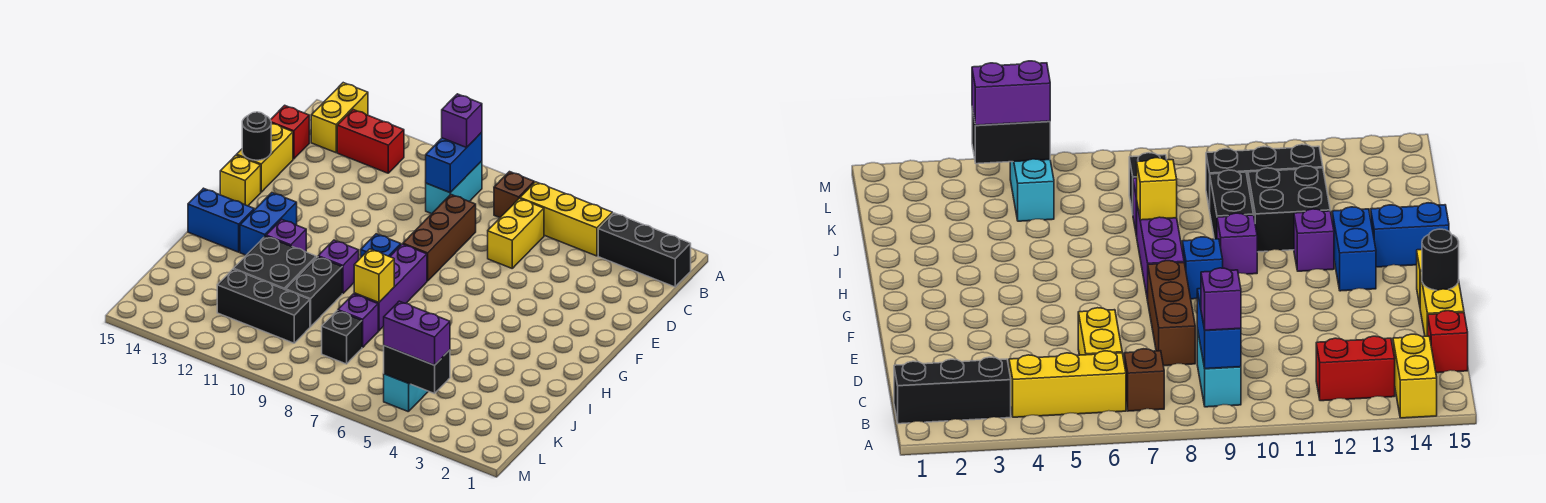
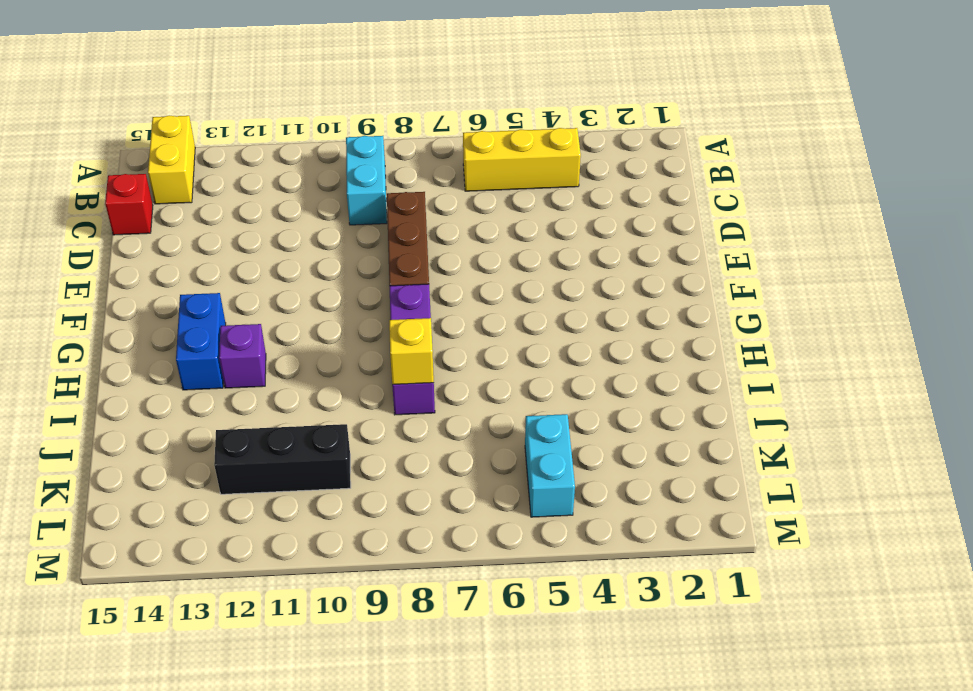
none -> black 1x3 brick [598,213,691,287]
none -> brown 1x1 brick [494,172,534,218]
none -> red 1x2 brick [337,110,404,173]

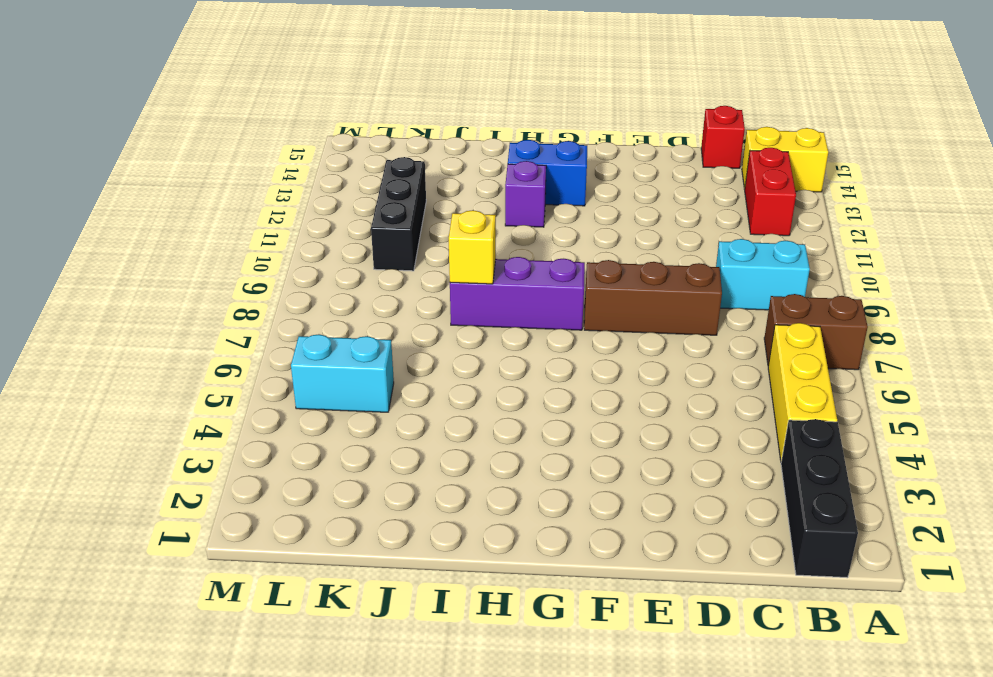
brown 1x2 brick [764,294,868,370] -> brown 1x1 brick [494,172,534,218]
none -> yellow 1x2 brick [488,198,544,268]
none -> yellow 1x2 brick [237,123,293,192]
none -> yellow 1x1 brick [220,155,261,206]

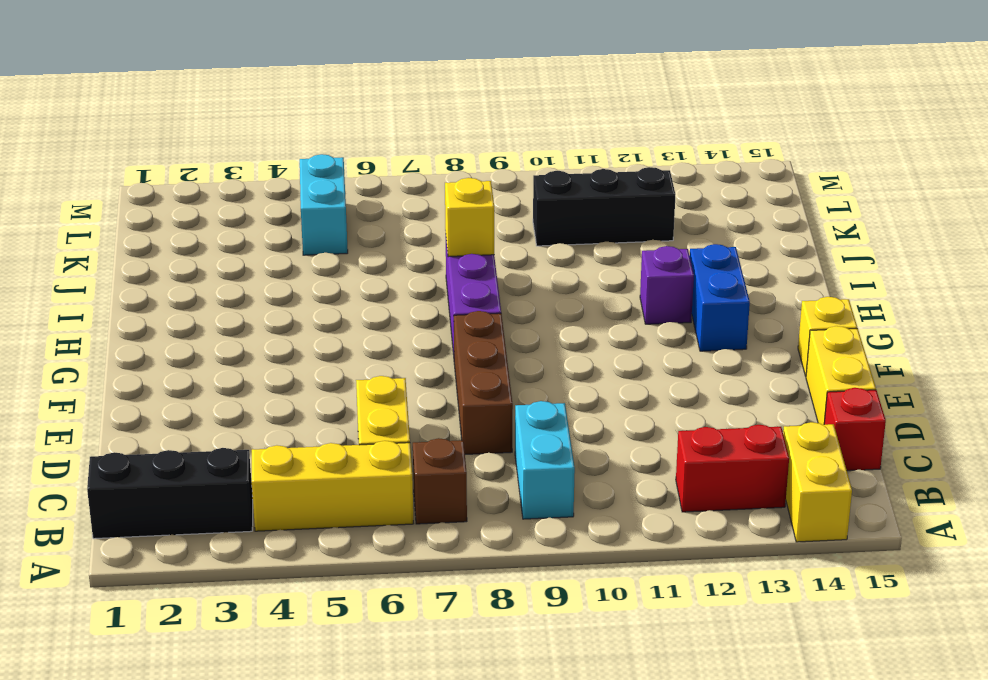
none -> blue 1x1 brick [361,234,401,257]
none -> purple 1x1 brick [318,240,359,294]
none -> blue 1x2 brick [188,188,254,252]

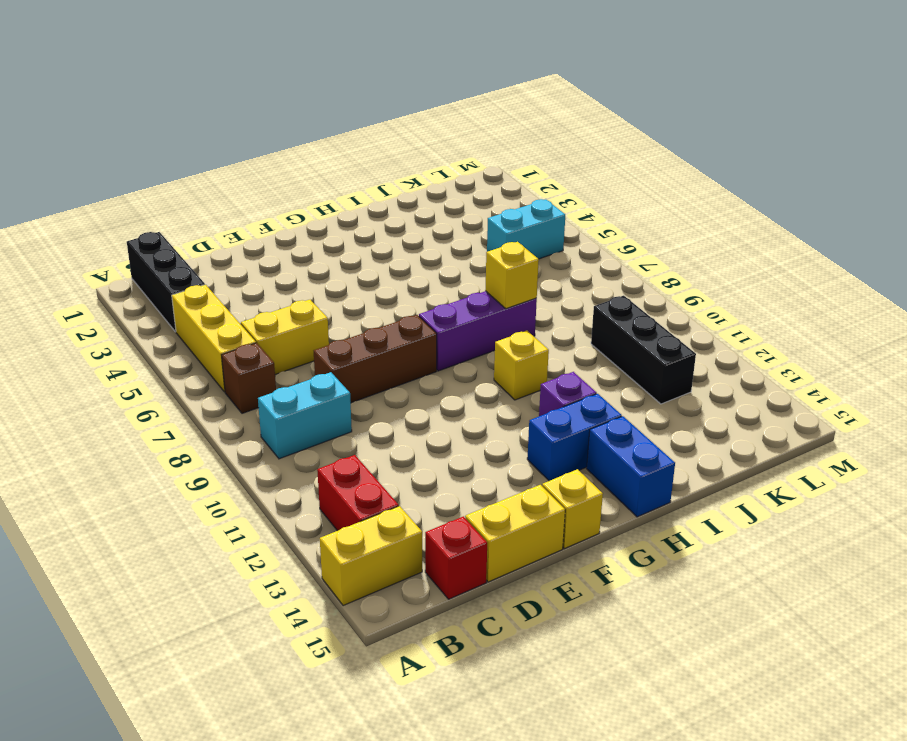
yellow 1x1 brick [494,331,549,400] -> purple 1x1 brick [318,240,359,294]
none -> blue 1x1 brick [361,234,401,257]
none -> black 1x2 brick [286,257,342,327]
none -> black 2x2 brick [234,236,316,290]

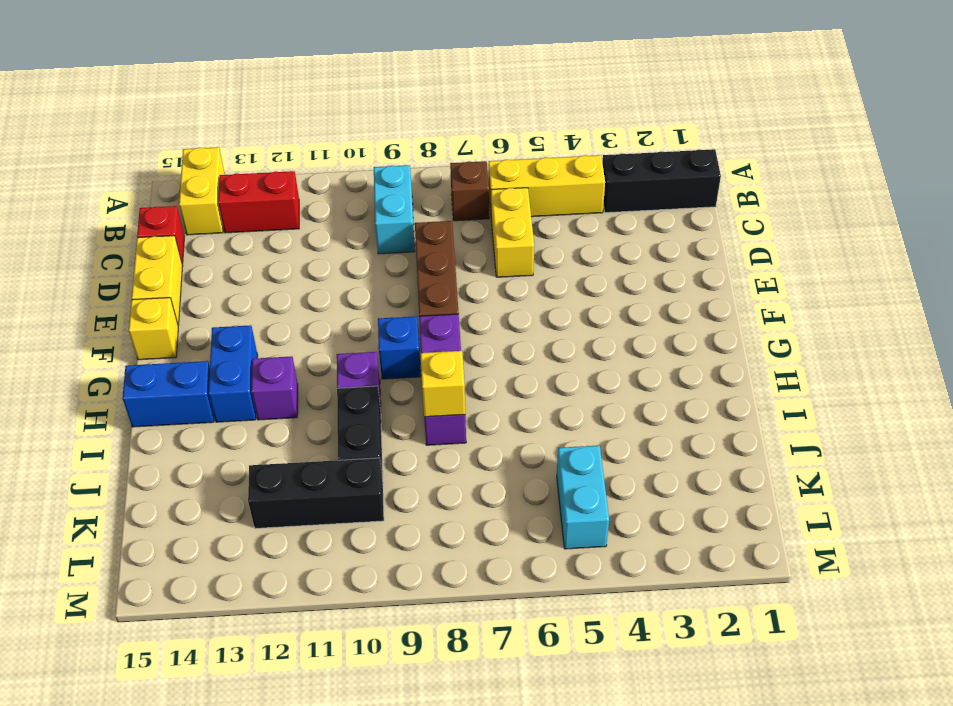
none -> black 2x2 brick [234,236,316,290]
none -> purple 1x1 brick [338,294,378,347]
none -> black 1x1 brick [322,311,362,364]

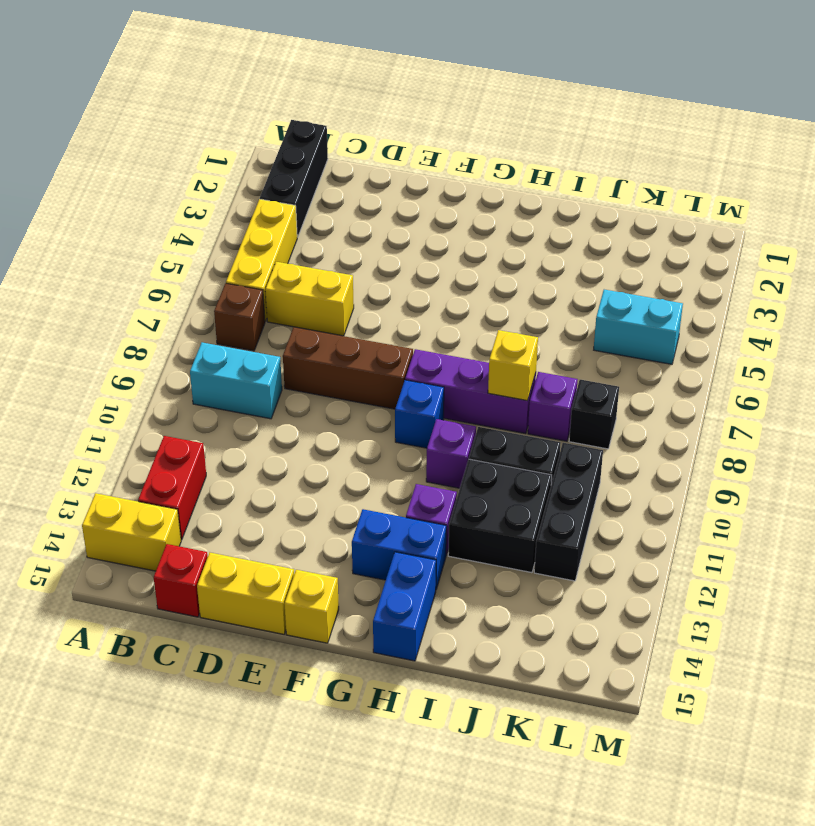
none -> blue 1x2 brick [426,132,482,193]
none -> black 1x1 round brick [242,112,271,160]
none -> black 1x2 brick [384,346,450,394]

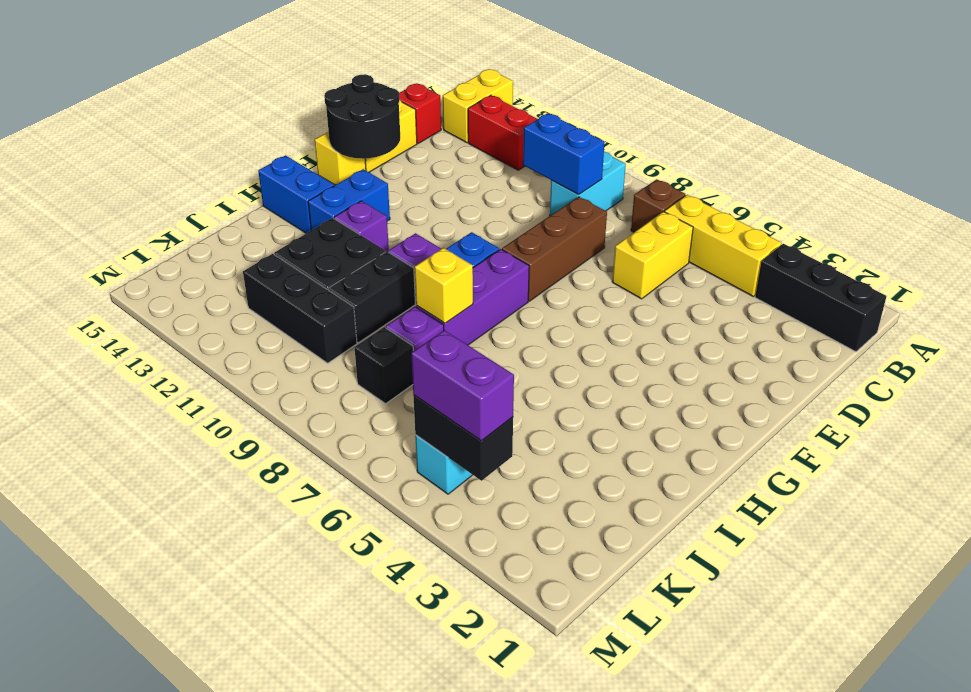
blue 1x2 brick [523,113,605,195] -> blue 1x2 brick turned to [426,132,482,193]
black 2x2 round brick [324,74,400,159] -> black 1x1 round brick [242,112,271,160]
none -> purple 1x1 brick [442,94,482,147]

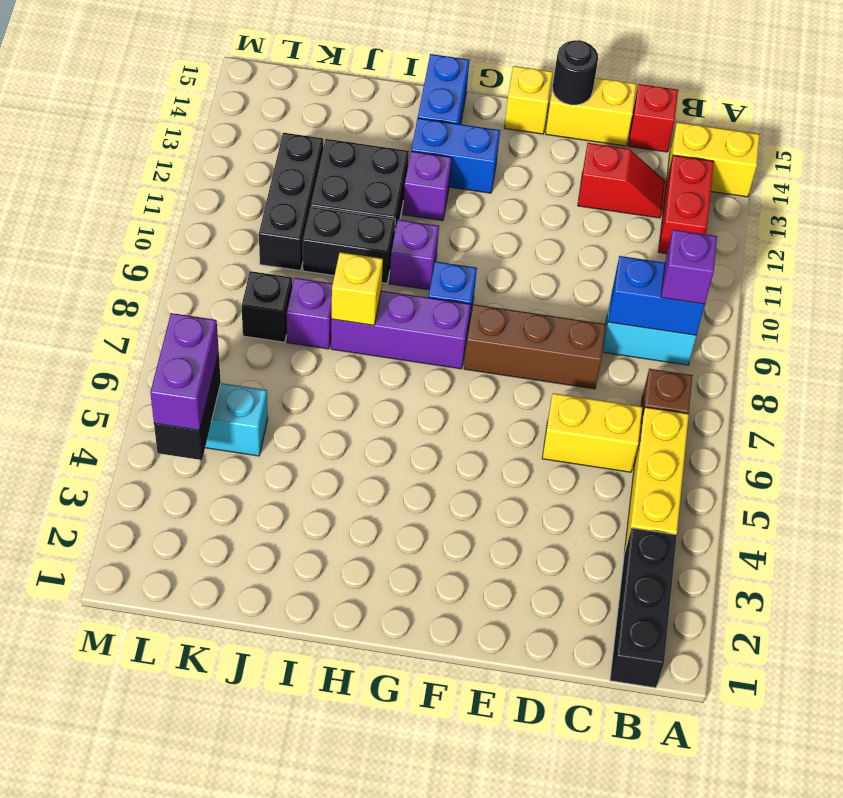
red 1x2 slope [578,143,665,218] -> none

